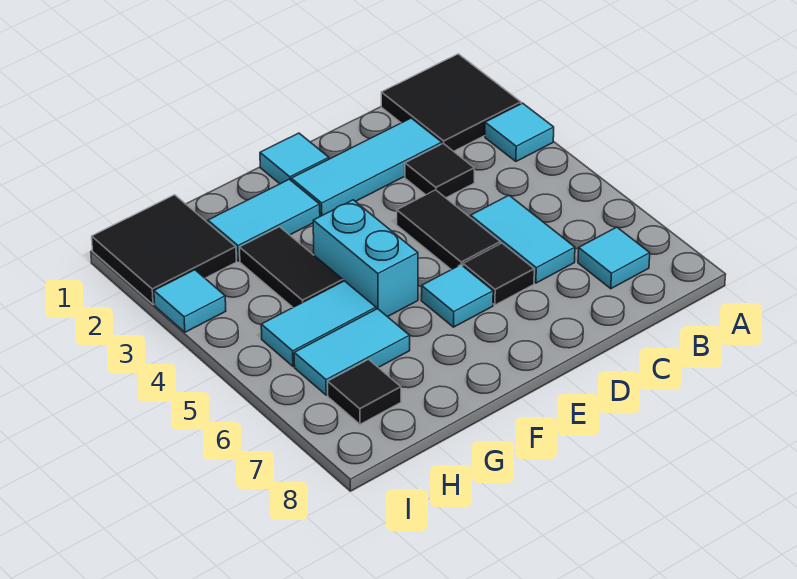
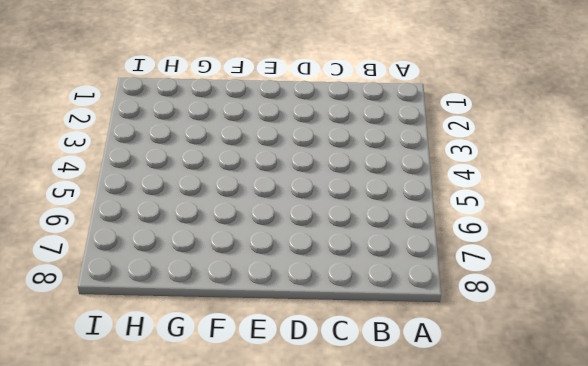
none -> black 2x2 tile [381,54,521,151]
none -> cyan 1x1 tile [485,103,554,161]
none -> cyan 1x1 tile [578,227,650,289]

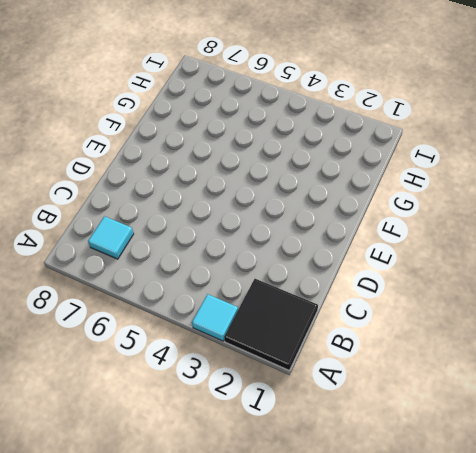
none -> cyan 1x3 tile [291,118,442,216]
none -> black 1x1 tile [405,143,474,198]
none -> cyan 1x2 tile [471,195,575,283]

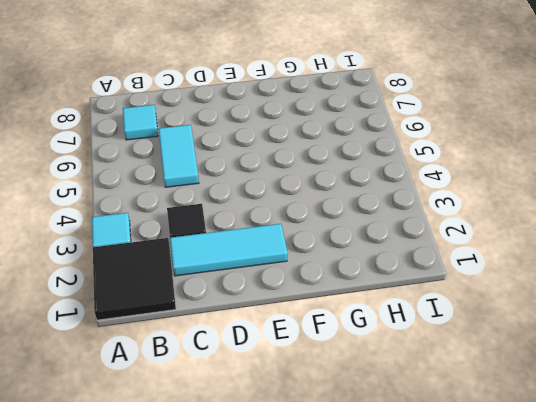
none -> black 1x2 tile [397,190,500,270]
none -> black 1x1 tile [463,243,534,305]
none -> cyan 1x1 tile [260,133,329,184]

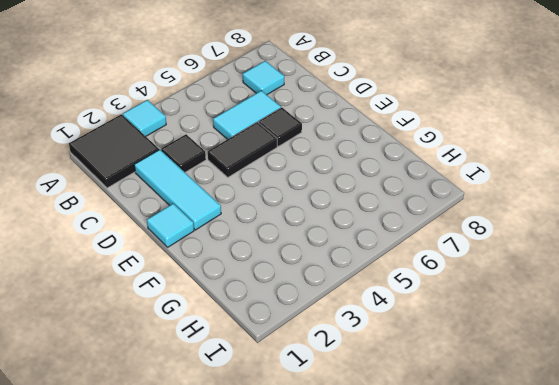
none -> cyan 1x1 tile [421,265,493,327]
none -> cyan 1x2 tile [208,179,320,261]
none -> cyan 1x2 brick [313,200,418,317]

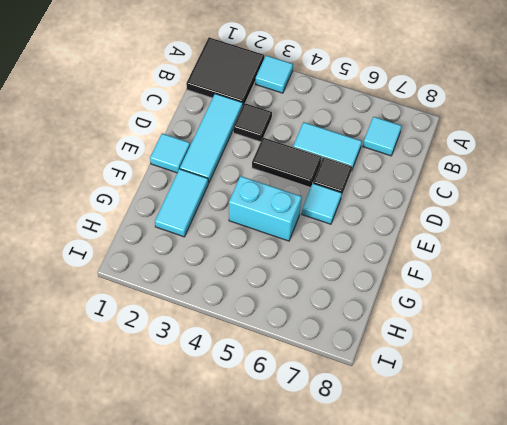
none -> black 1x2 tile [240,227,343,307]
none -> cyan 1x2 tile [261,281,376,366]
none -> cyan 1x2 tile [294,309,410,395]

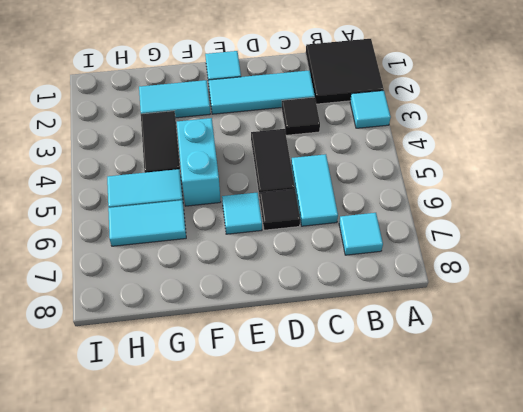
none -> black 2x2 tile [92,195,236,305]
none -> black 1x1 tile [328,359,401,424]
none -> cyan 1x1 tile [154,270,226,332]

